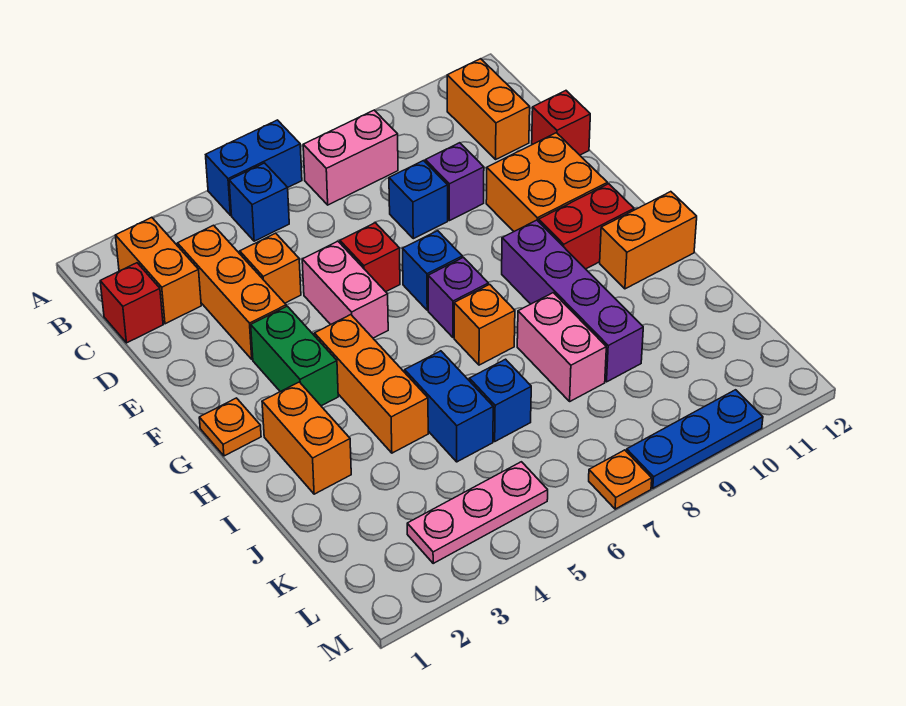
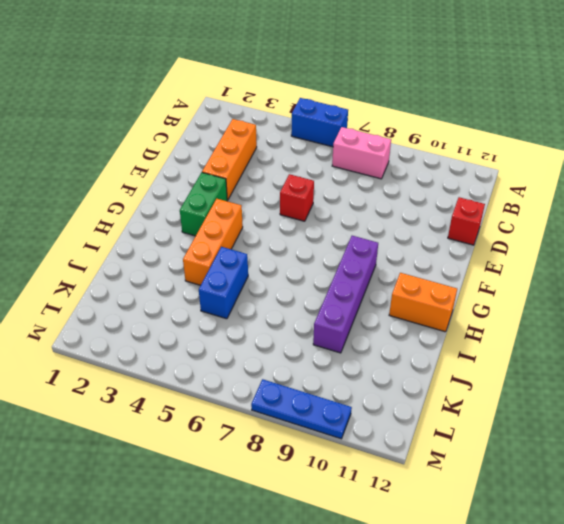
none -> orange 1x2 brick [115,217,201,324]
none -> blue 1x1 brick [229,163,289,241]
none -> orange 1x2 brick [447,59,530,159]
none -> red 1x1 brick [100,263,163,343]

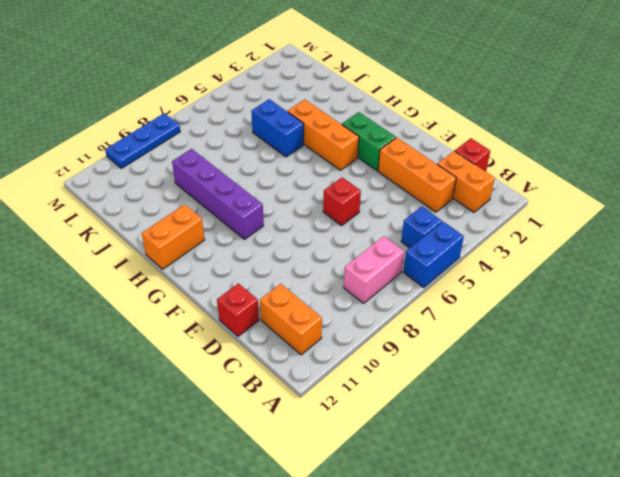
none -> orange 1x1 brick [240,233,301,303]
none -> blue 1x1 brick [389,161,448,239]
none -> purple 1x1 brick [425,143,484,221]
none -> pink 1x2 brick [302,241,388,338]

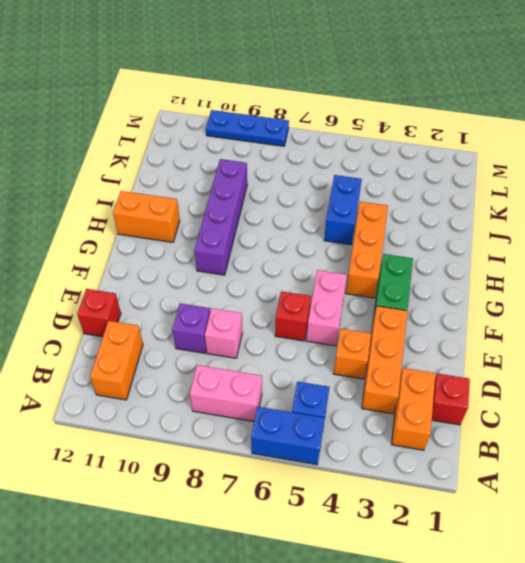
pink 1x1 brick [205,309,242,358] -> blue 1x1 brick [389,161,448,239]
none -> orange 2x2 brick [486,133,607,231]
none -> blue 1x1 brick [403,231,462,310]
none -> orange 1x1 plate [199,398,261,456]
none -> purple 1x1 brick [428,257,488,337]

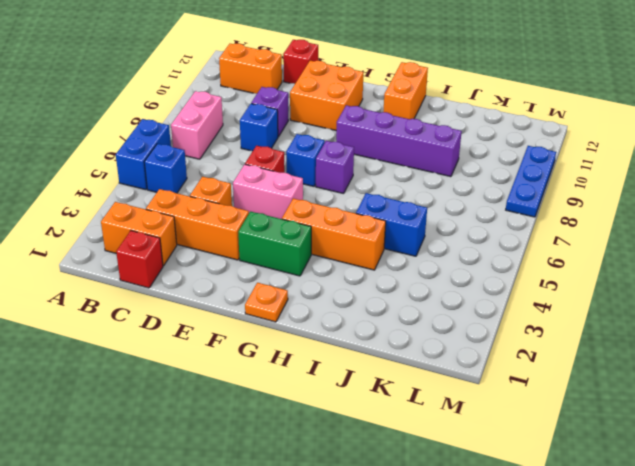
none -> red 1x2 brick [539,184,634,269]
none -> orange 1x2 brick [262,382,351,494]
none -> orange 1x1 brick [454,284,515,365]
none -> pink 1x2 brick [517,293,606,401]

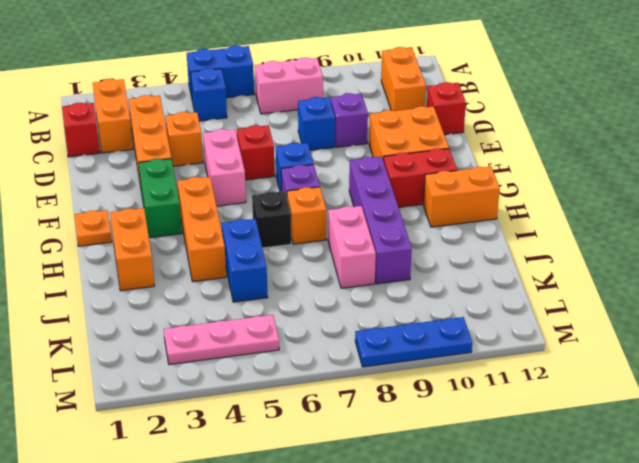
black 1x1 brick [252,191,291,248] -> none
none -> blue 1x1 brick [469,359,531,441]
none -> orange 1x1 plate [589,450,652,509]

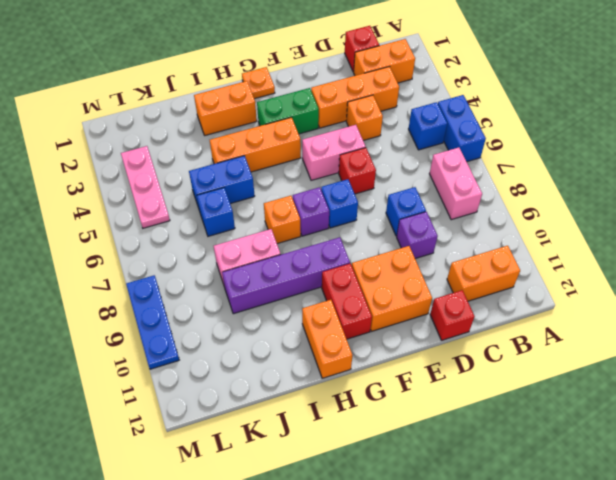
none -> orange 1x1 plate [589,450,652,509]

